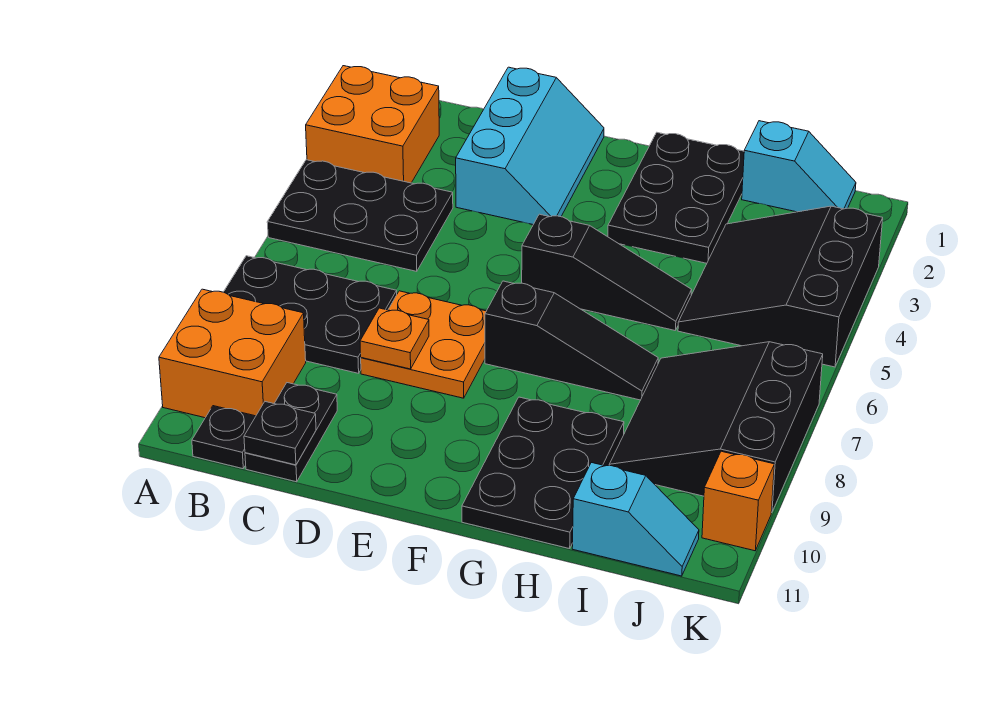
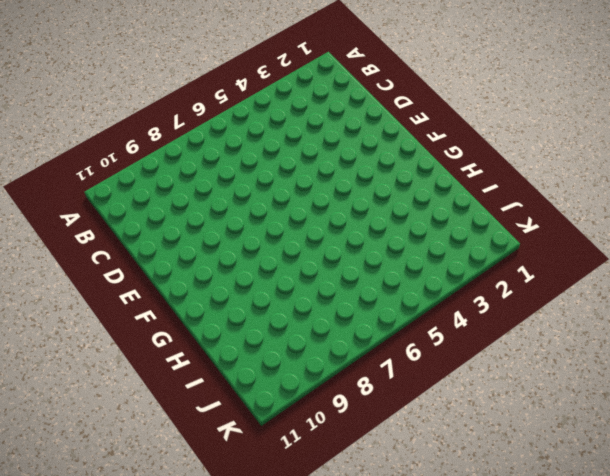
none -> orange 2x2 brick [306,66,439,183]
none -> black 2x3 plate [267,160,453,271]
none -> black 2x3 plate [224,256,397,373]

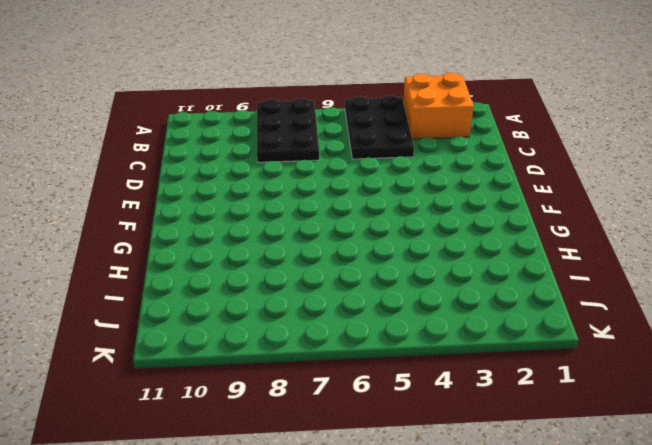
none -> orange 2x2 brick [159,289,306,418]
none -> black 1x1 plate [192,406,256,469]
none -> black 1x2 plate [245,383,337,482]

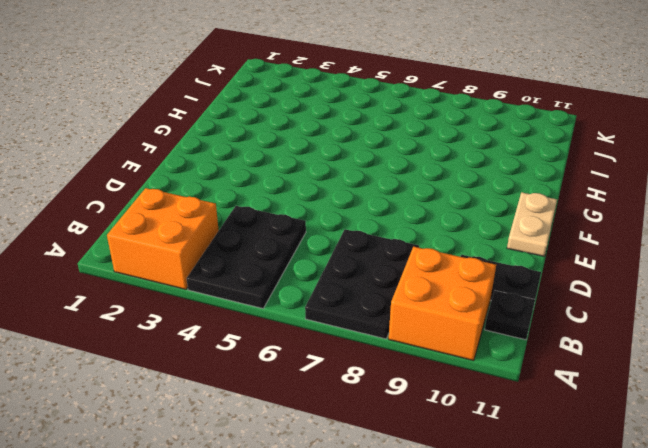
tan 1x2 plate [507,192,557,256] -> none
none -> cyan 2x3 slope [456,67,604,224]
none -> orange 2x2 plate [361,291,486,398]
none -> black 1x3 slope [522,214,692,330]

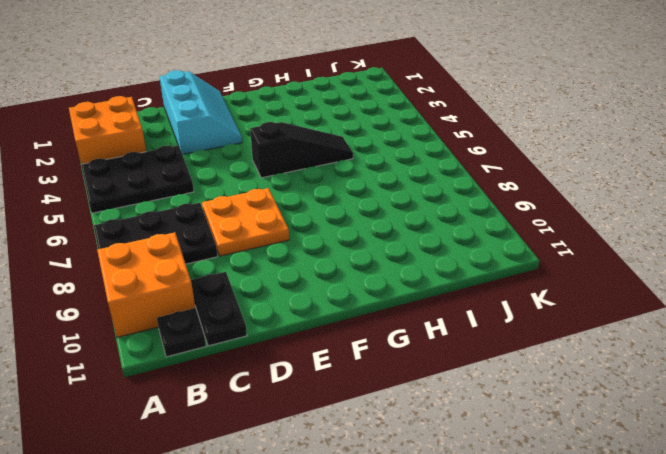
none -> black 1x3 slope [485,281,658,400]
none -> black 2x3 plate [608,133,744,263]
none -> black 2x3 plate [462,397,624,549]

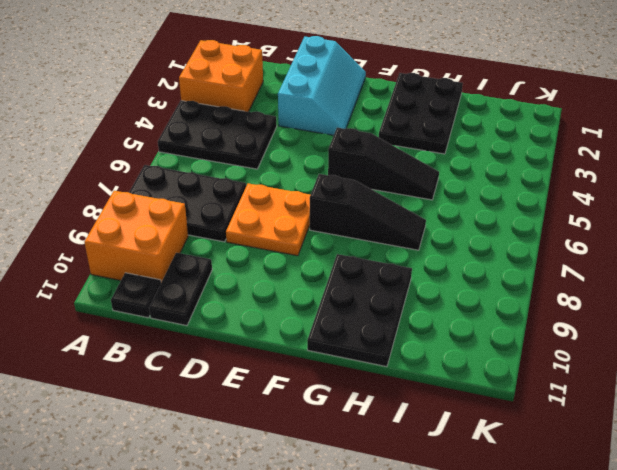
none -> cyan 1x2 slope [742,121,856,212]
none -> black 3x3 slope [678,206,883,367]
none -> black 3x3 slope [609,342,823,512]

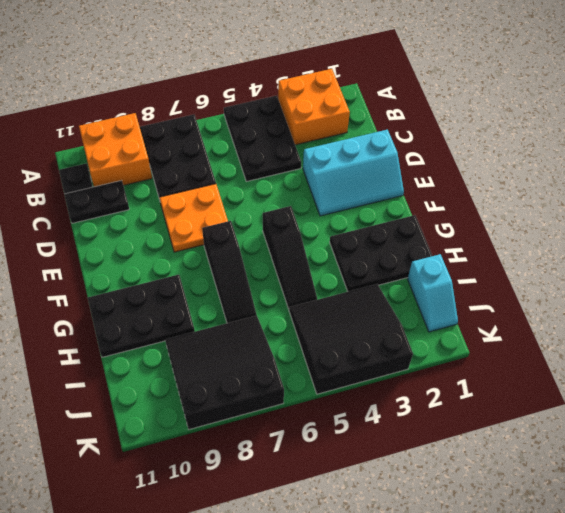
none -> cyan 1x2 slope [572,462,699,576]
none -> orange 1x1 brick [702,451,774,551]
none -> black 1x1 plate [244,402,316,465]

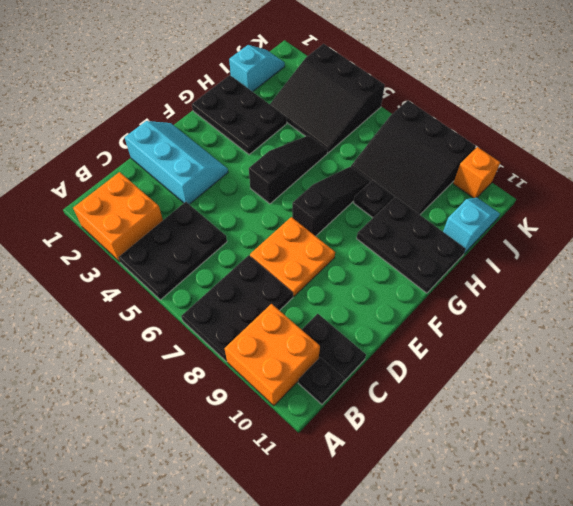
black 1x1 plate [353,180,394,218] -> black 1x1 plate moved to [244,402,316,465]
none -> orange 1x1 plate [360,308,429,369]

